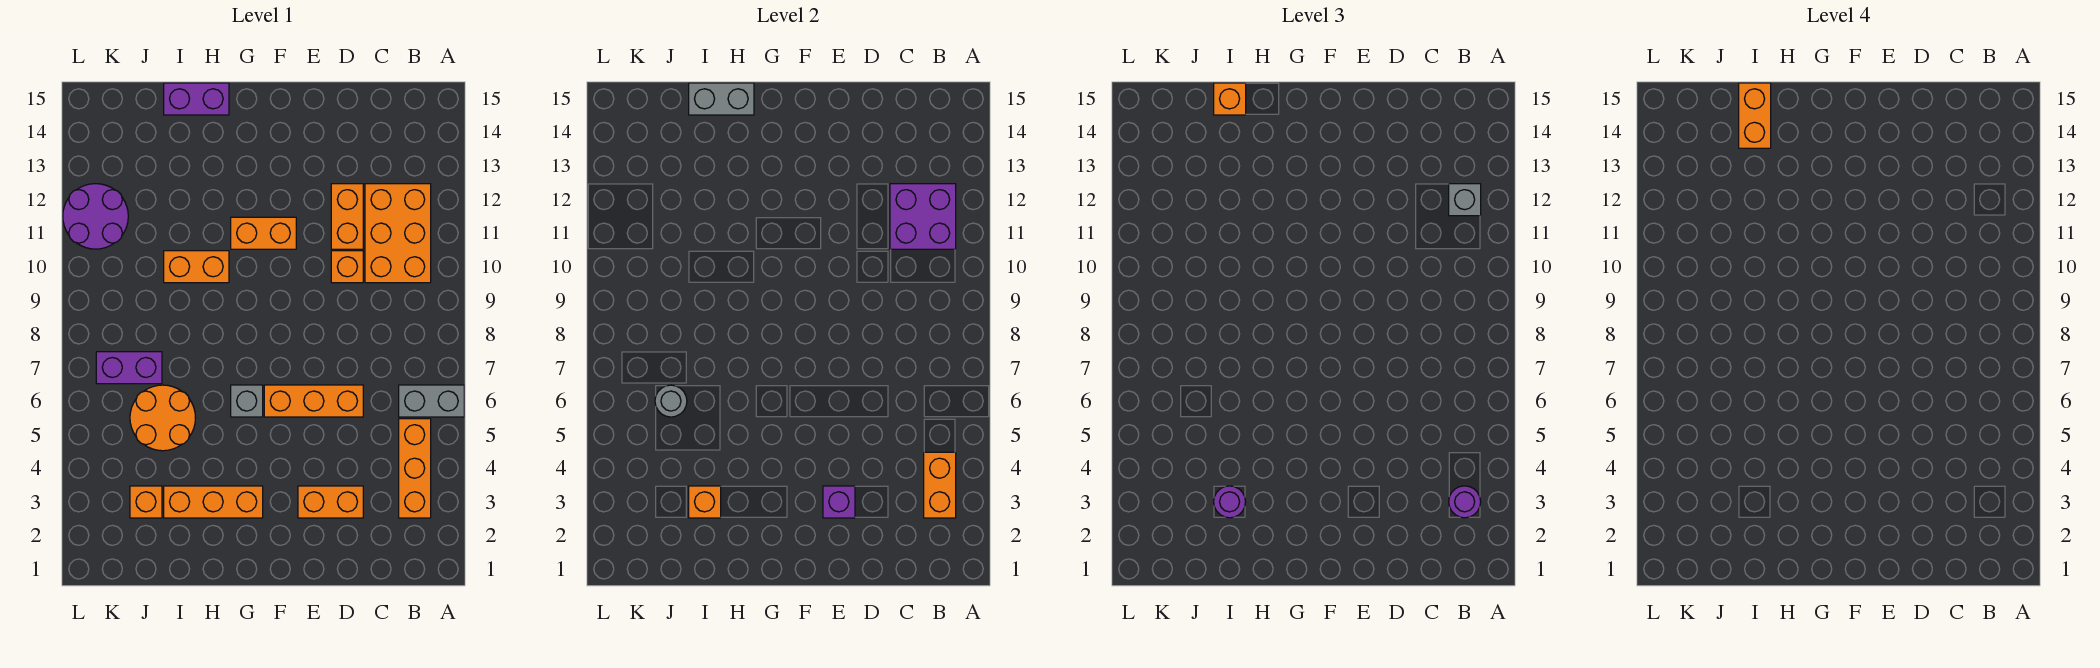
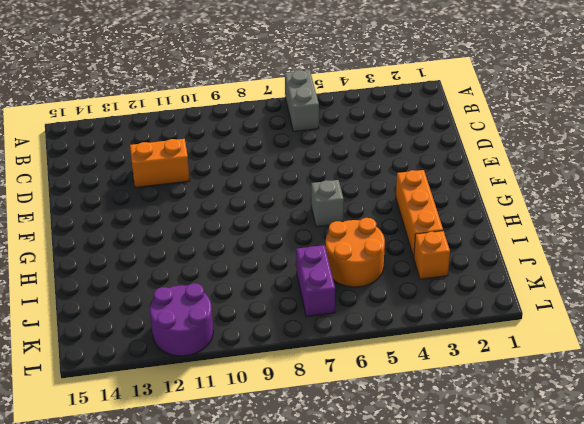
none -> orange 1x3 brick [399,419,431,518]
none -> orange 2x3 brick [365,184,431,283]
none -> orange 1x2 brick [298,486,363,518]

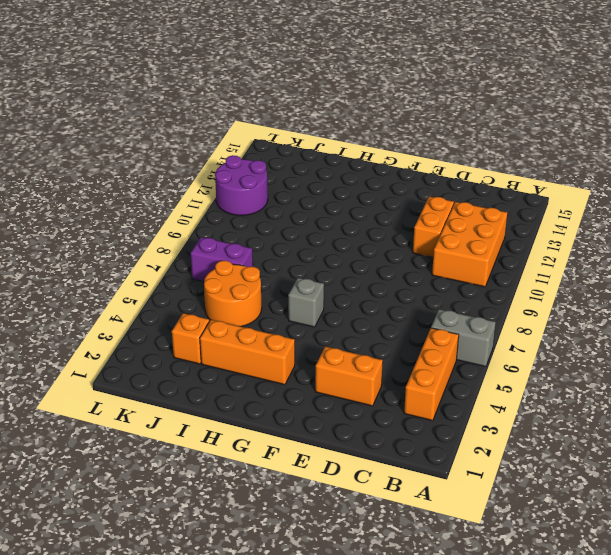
none -> orange 1x3 brick [264,385,363,417]
none -> orange 1x1 brick [331,251,363,283]
none -> orange 1x2 brick [231,217,296,249]

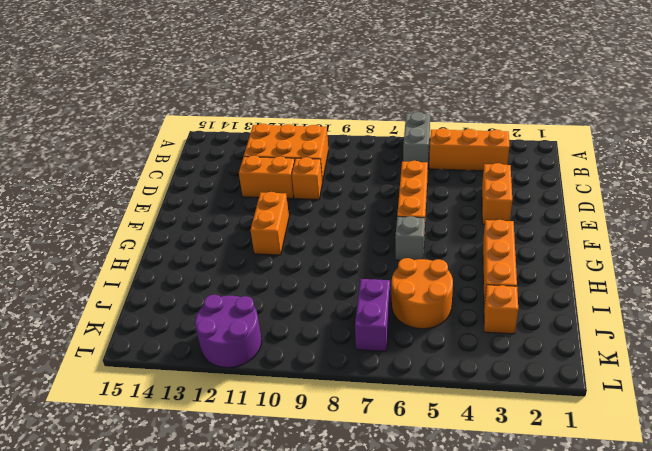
none -> orange 1x2 brick [164,251,229,283]
none -> purple 1x2 brick [164,83,229,115]
none -> orange 1x2 brick [924,452,956,518]

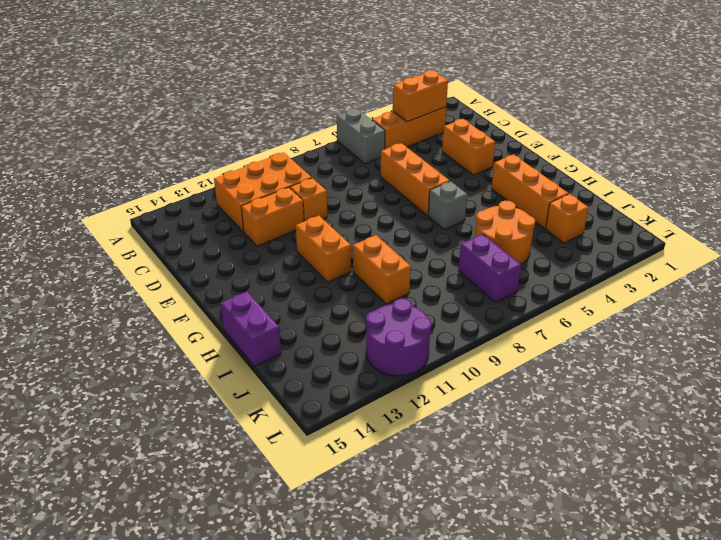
none -> purple 2x2 brick [890,184,956,249]
none -> purple 1x1 brick [823,486,855,518]
none -> grey 1x2 brick [689,83,754,115]

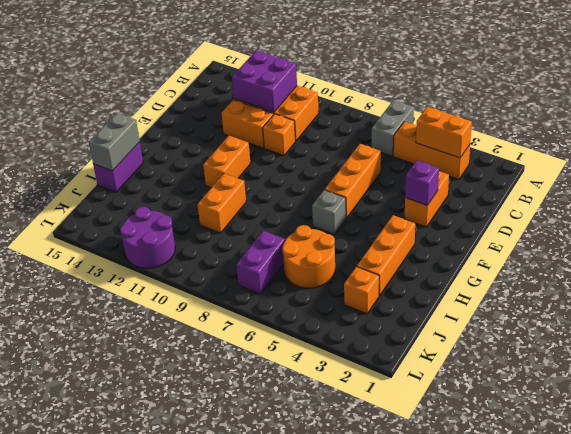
none -> orange 1x1 brick [689,486,721,518]
none -> grey 1x1 round brick [655,385,687,417]
none -> purple 1x1 round brick [1449,486,1481,518]

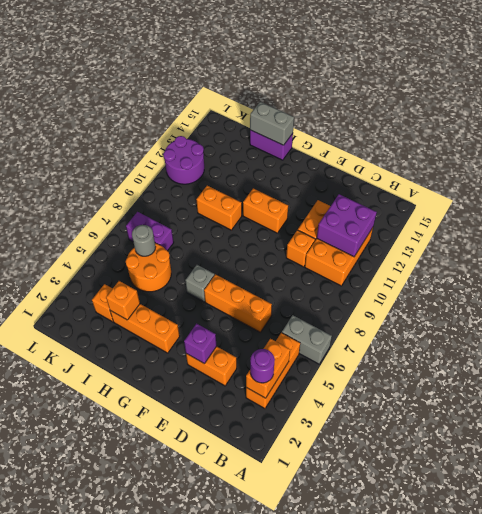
none -> grey 1x1 brick [1449,184,1481,216]
none -> purple 1x1 round brick [1214,486,1245,518]
none -> orange 1x1 brick [1214,83,1246,115]

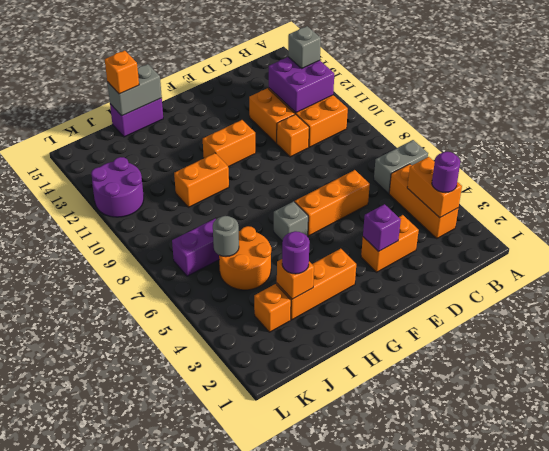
none -> orange 1x2 brick [1739,83,1771,148]

